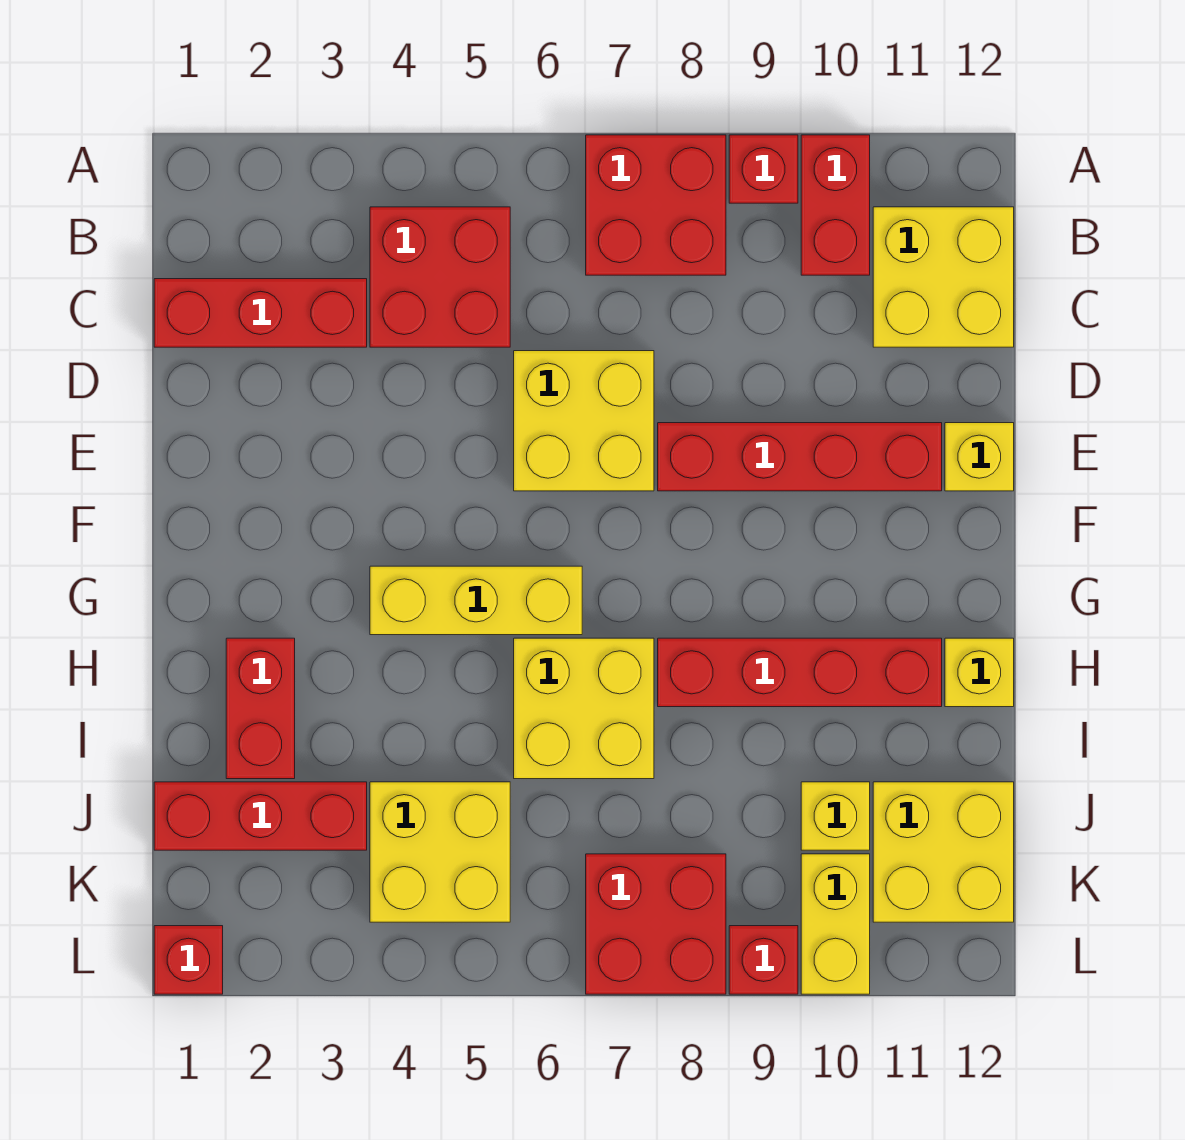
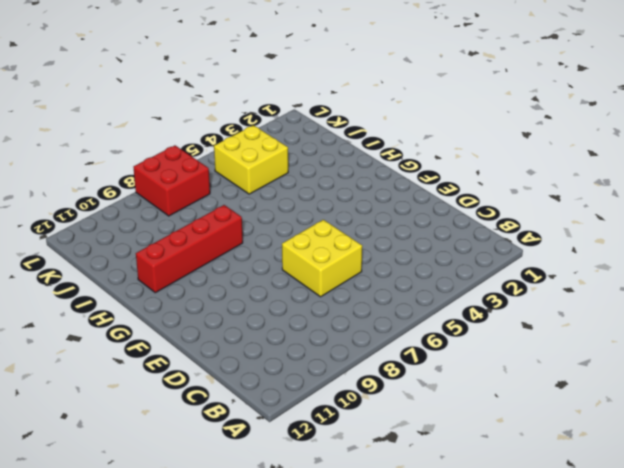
none -> red 2x2 brick [586,135,726,275]
none -> red 1x1 brick [729,135,798,203]
none -> red 1x2 brick [801,135,870,275]

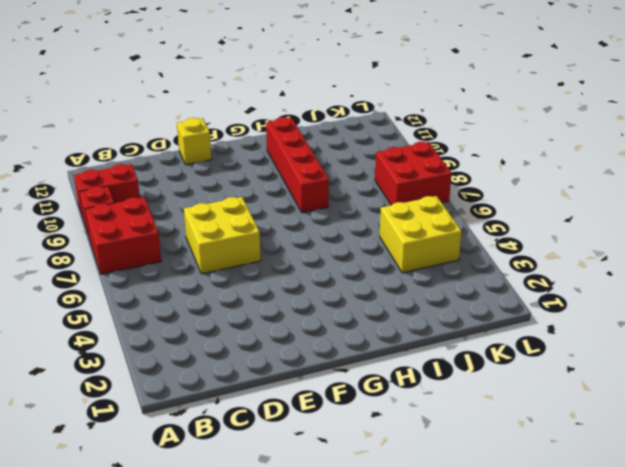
none -> red 2x2 brick [370,207,510,347]
none -> yellow 2x2 brick [873,207,1014,347]
none -> red 1x3 brick [154,279,367,347]

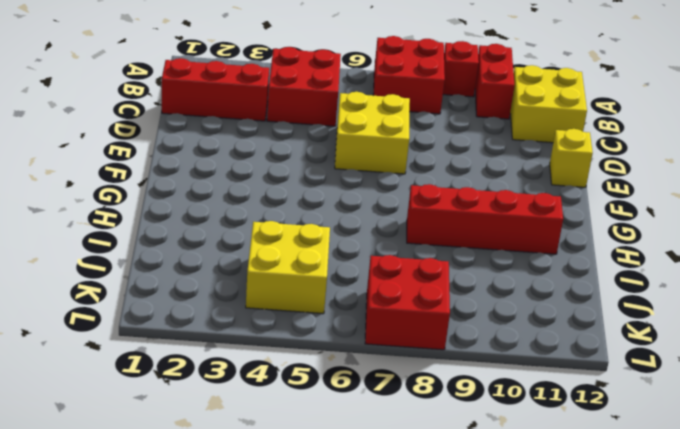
none -> red 1x4 brick [658,423,942,491]
none -> yellow 1x3 brick [370,566,582,635]
none -> red 1x2 brick [226,638,295,779]

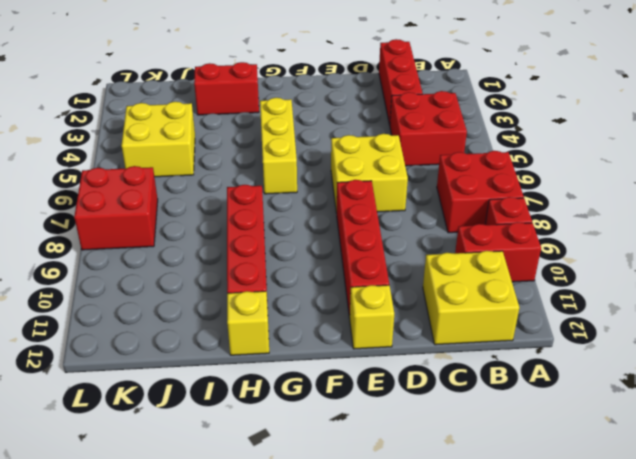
none -> yellow 2x2 brick [514,638,654,779]
none -> red 1x3 brick [154,782,367,850]
none -> yellow 1x1 brick [801,782,870,850]

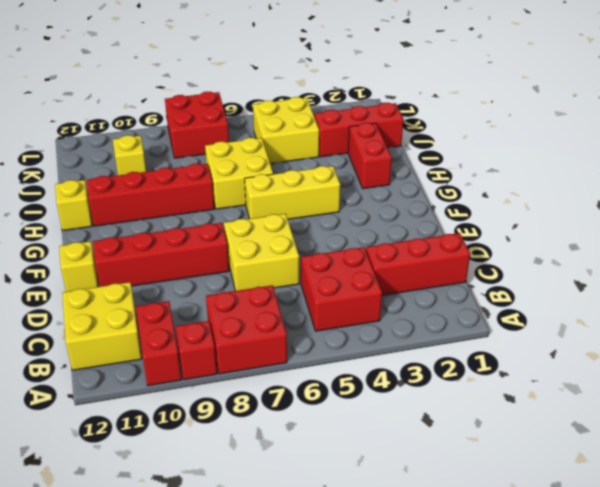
none -> yellow 2x2 brick [873,782,1014,922]
none -> yellow 1x2 brick [801,854,870,994]
none -> red 1x1 brick [154,926,223,994]

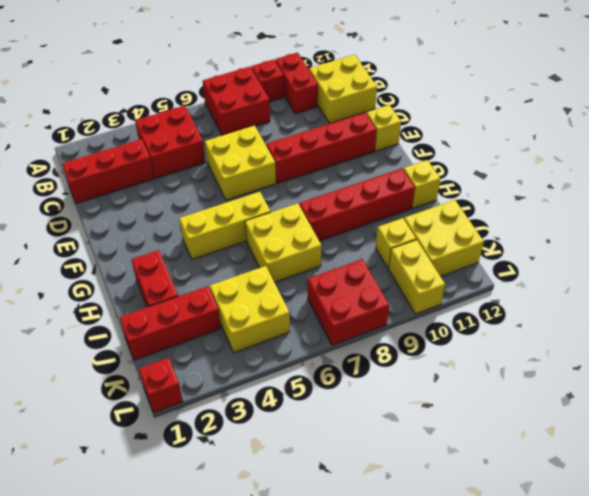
none -> red 1x1 brick [729,926,798,994]

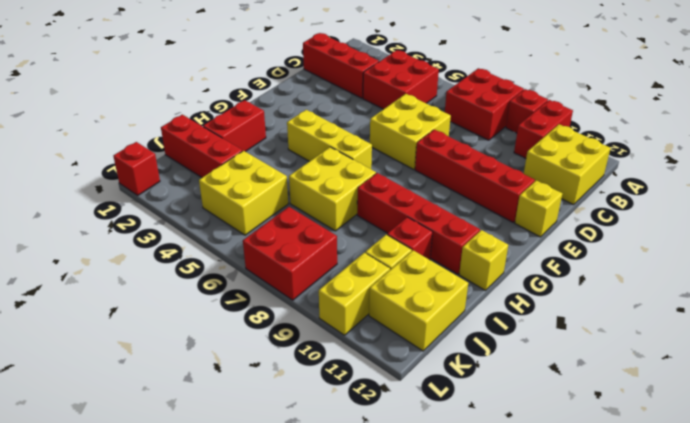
red 1x1 brick [387,217,433,260] -> red 1x1 brick moved to [729,926,798,994]

